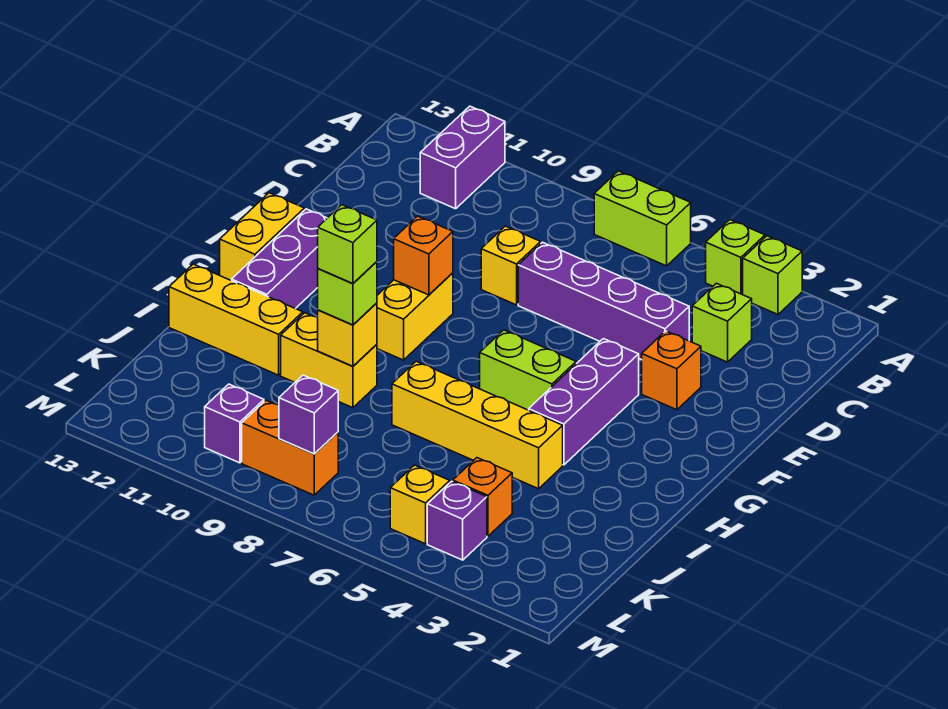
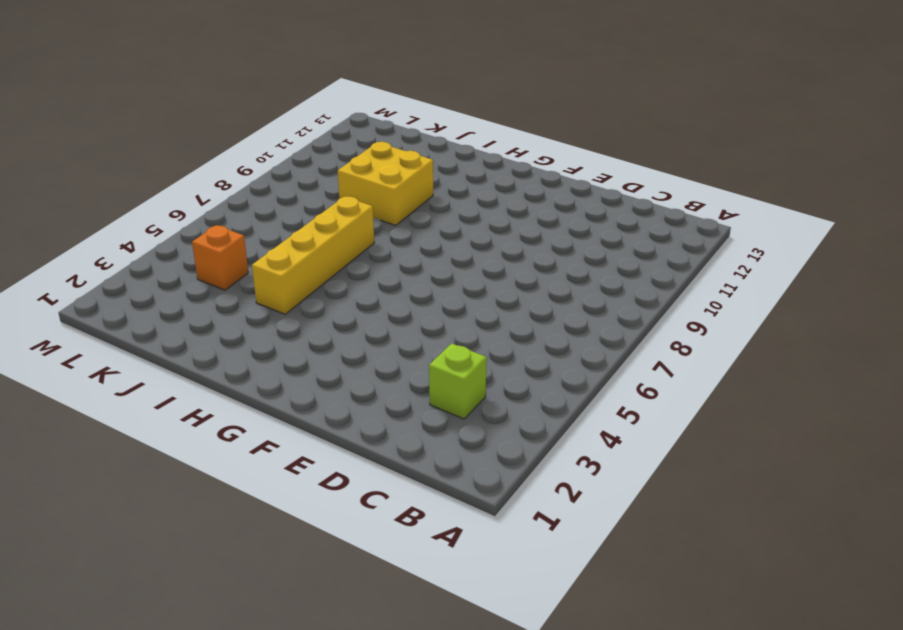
yellow 2x2 brick [338,142,433,225] -> yellow 1x2 brick [281,313,377,408]
none -> lime 1x1 brick [743,236,802,314]
none -> lime 1x1 brick [706,220,765,295]
none -> lime 1x2 brick [594,171,691,266]

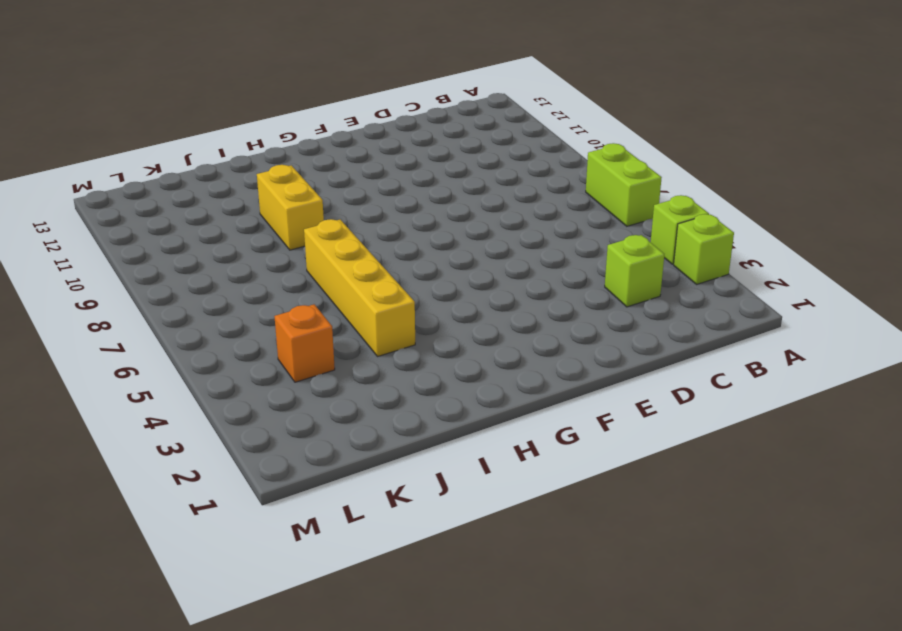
none -> purple 1x2 brick [420,106,505,209]
none -> purple 1x4 brick [518,242,689,360]
none -> yellow 1x1 brick [481,226,541,305]

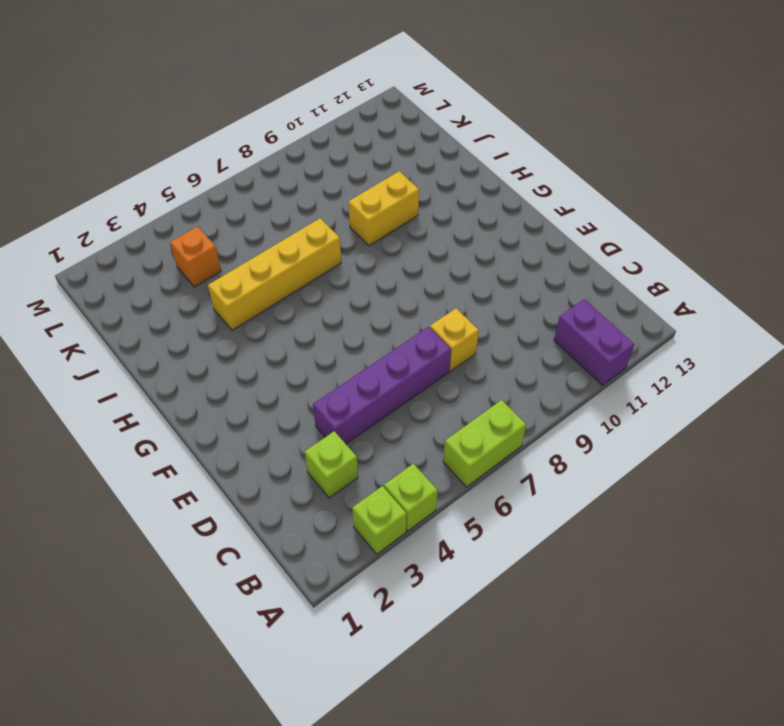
none -> orange 1x1 brick [642,331,701,410]
none -> purple 1x3 brick [529,339,639,465]
none -> yellow 1x2 brick [377,273,453,360]

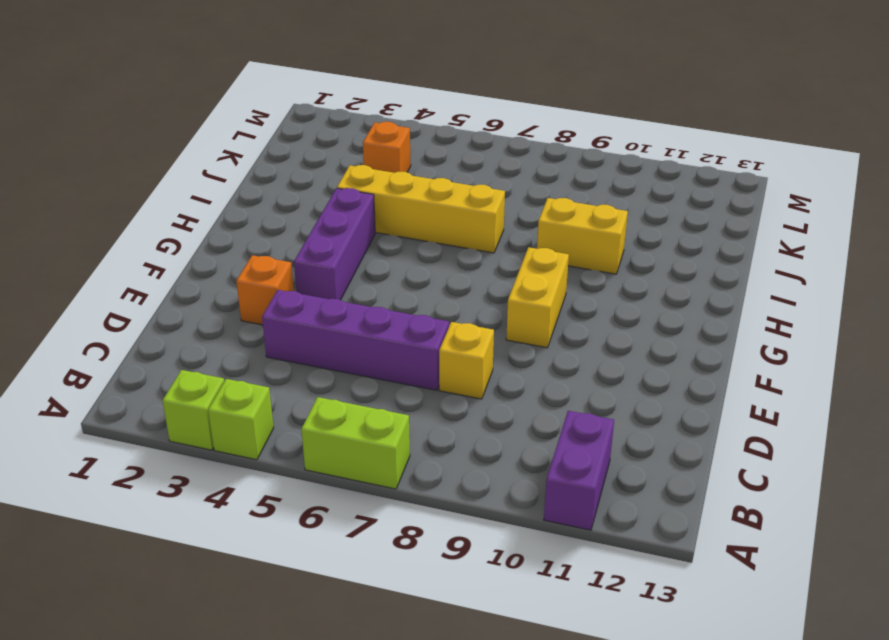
none -> lime 1x1 brick [692,283,752,362]
none -> purple 1x3 brick [232,209,327,309]
none -> yellow 1x2 brick [220,193,304,281]

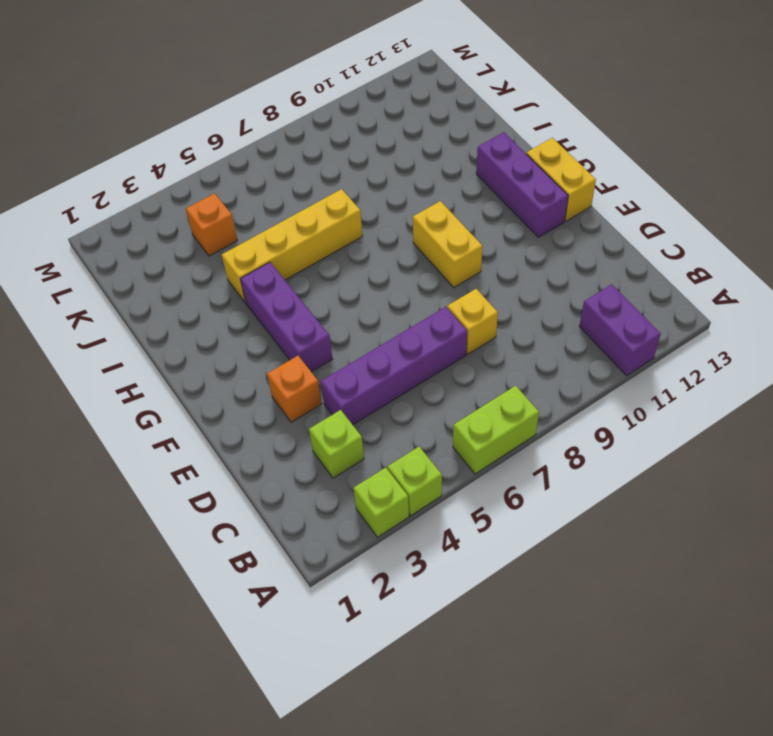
none -> lime 1x2 brick [480,330,576,410]
none -> yellow 1x2 brick [281,313,377,408]
none -> yellow 1x3 brick [169,264,303,375]

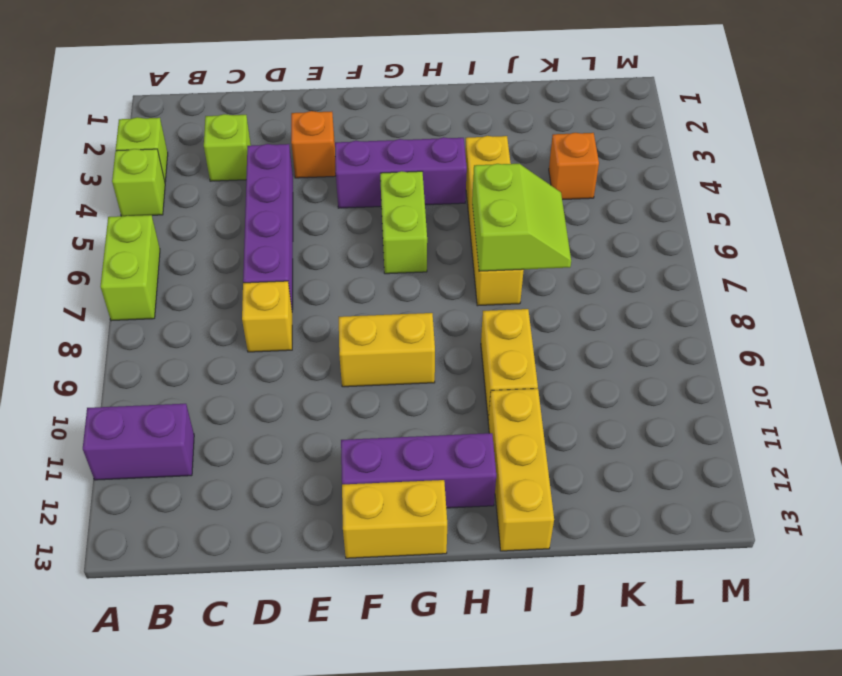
lime 2x2 slope [472,164,571,271] -> none
none -> purple 1x1 brick [427,481,487,560]
none -> yellow 1x1 brick [390,465,450,544]
none -> orange 1x2 brick [242,400,338,495]

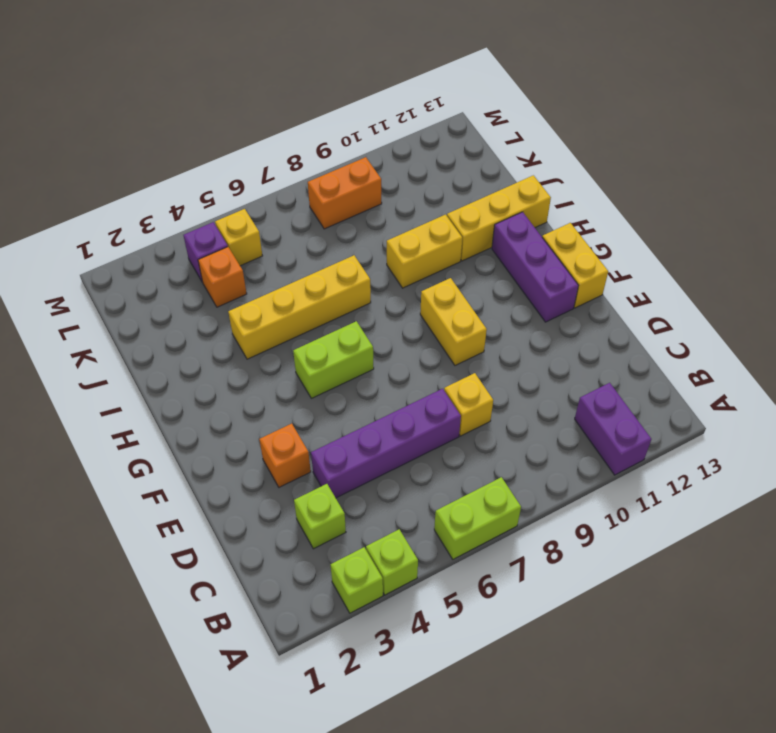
none -> purple 1x3 brick [529,339,639,465]
none -> purple 1x1 brick [205,384,264,463]
none -> orange 1x1 brick [394,216,453,295]

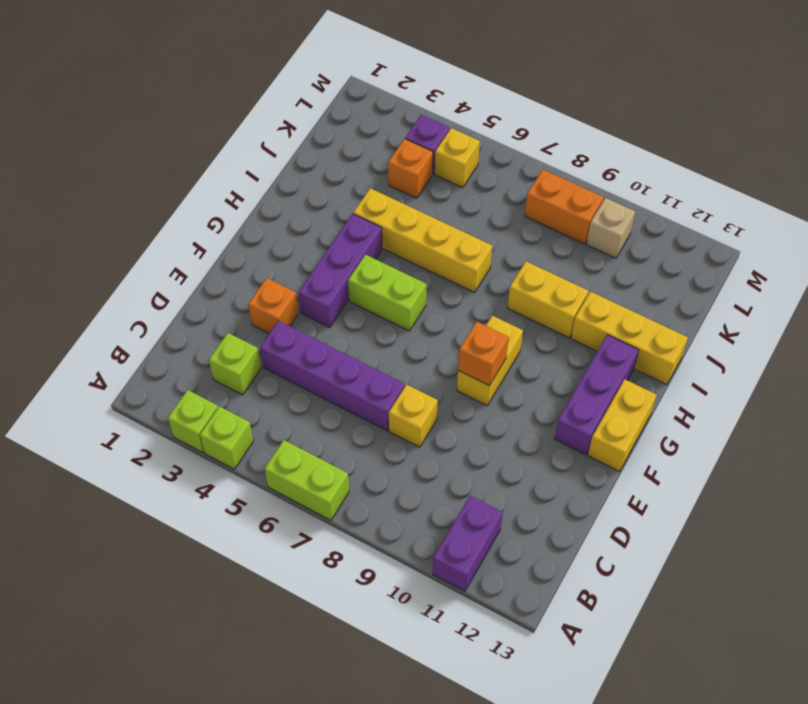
tan 1x1 brick [586,198,635,258] -> purple 1x1 brick [205,384,264,463]
none -> yellow 1x1 brick [318,303,377,366]
none -> purple 1x1 brick [279,375,338,454]
none -> lime 1x1 brick [318,262,377,325]

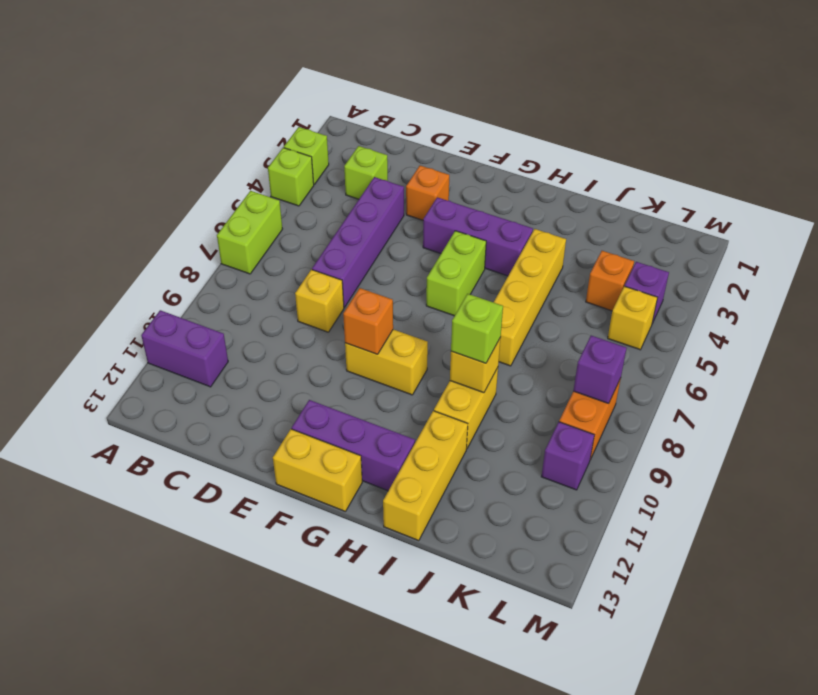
none -> lime 1x1 brick [318,205,377,283]

